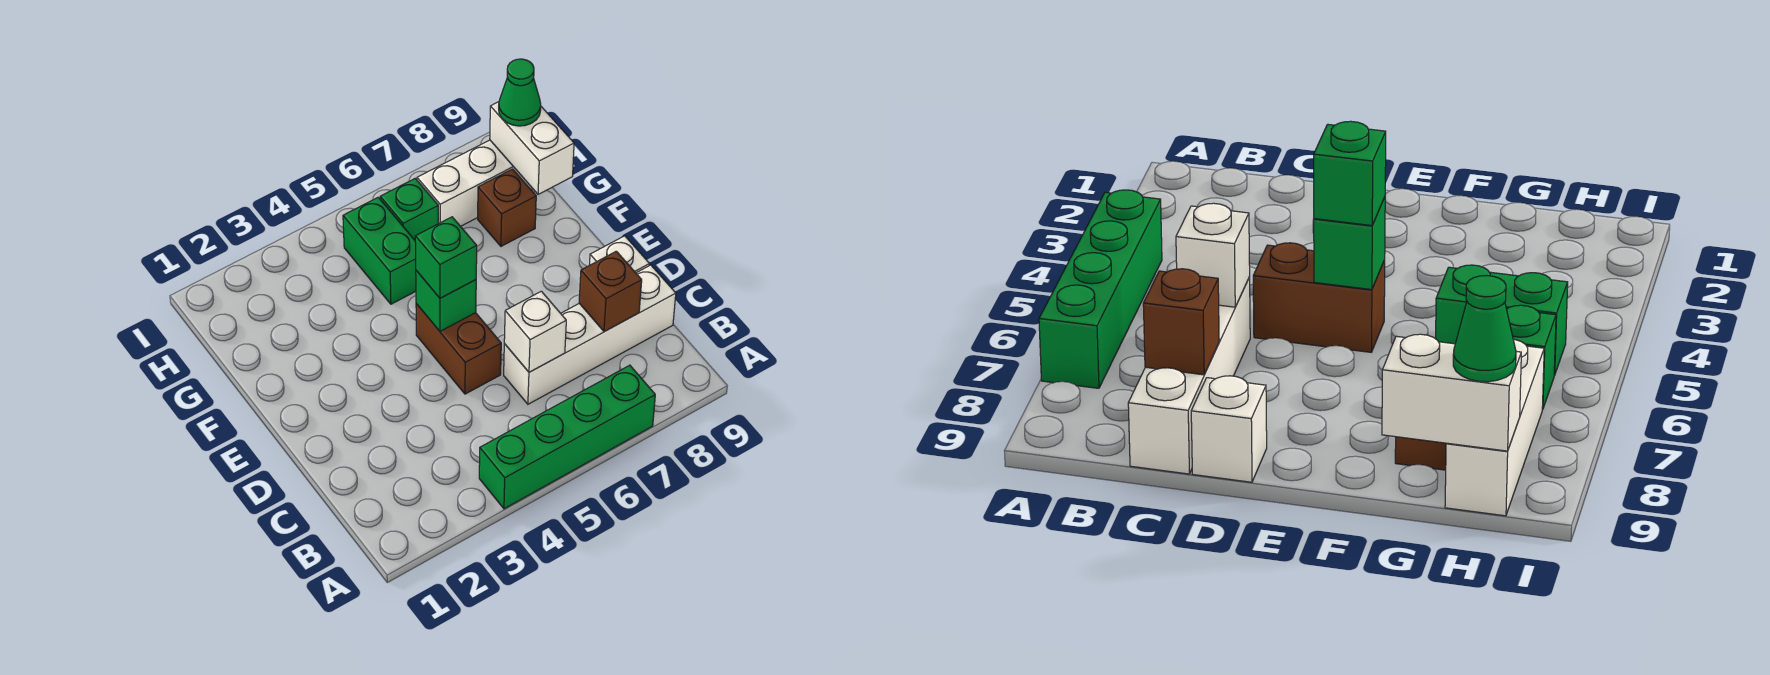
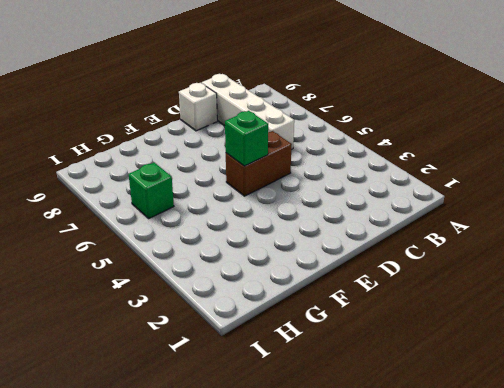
none -> green 1x4 brick [479,365,655,509]
none -> green 1x2 brick [343,197,416,304]
none -> brown 1x1 brick [478,169,536,246]

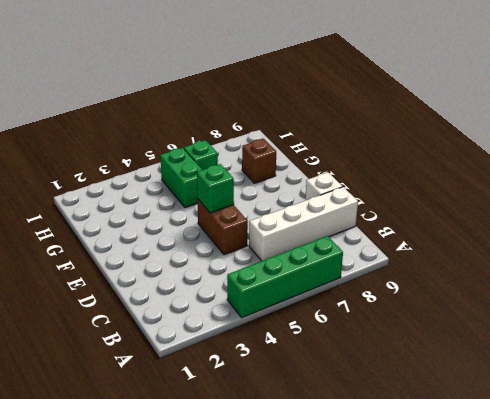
none -> white 1x3 brick [417,140,533,226]
none -> white 1x1 brick [504,291,566,372]
none -> brown 1x1 brick [579,251,642,332]

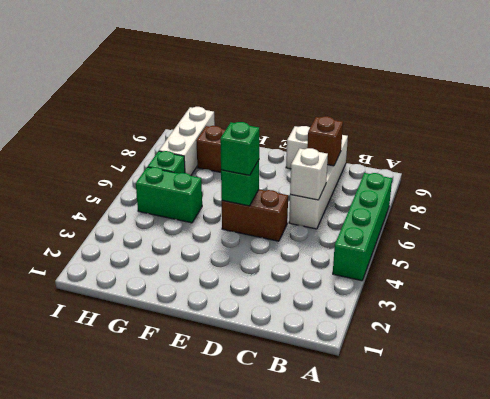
none -> white 1x2 brick [490,102,574,194]
none -> green 1x1 cone [499,59,541,126]

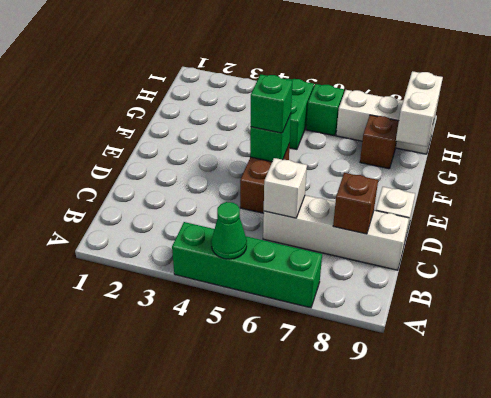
green 1x1 cone [211,202,247,259] -> green 1x1 cone moved to [499,59,541,126]

